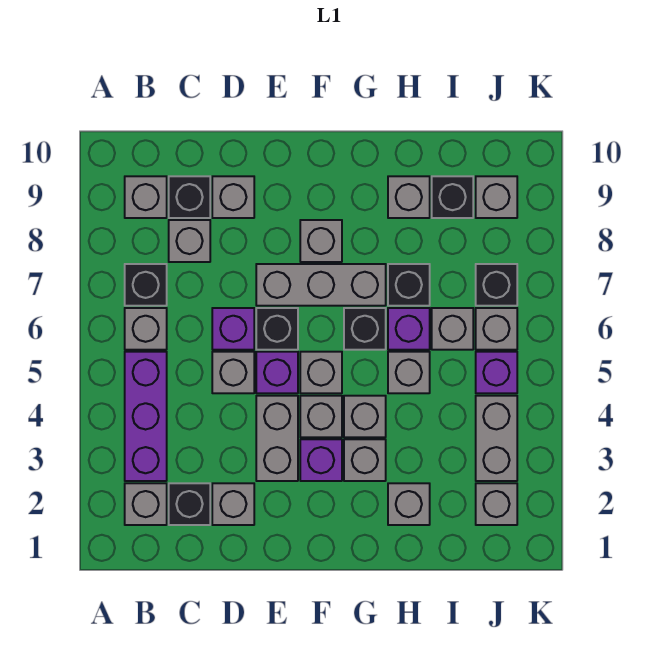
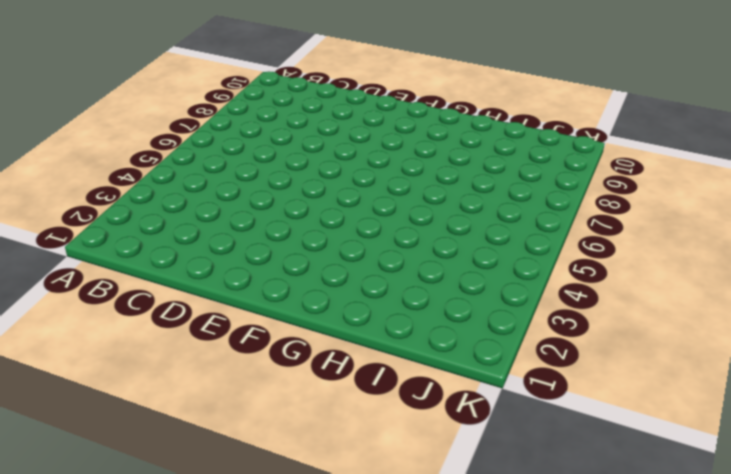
none -> grey 1x1 brick [125,483,167,525]
none -> purple 1x3 brick [125,352,167,481]
none -> grey 1x1 brick [125,308,167,350]
none -> black 1x1 brick [125,264,167,306]

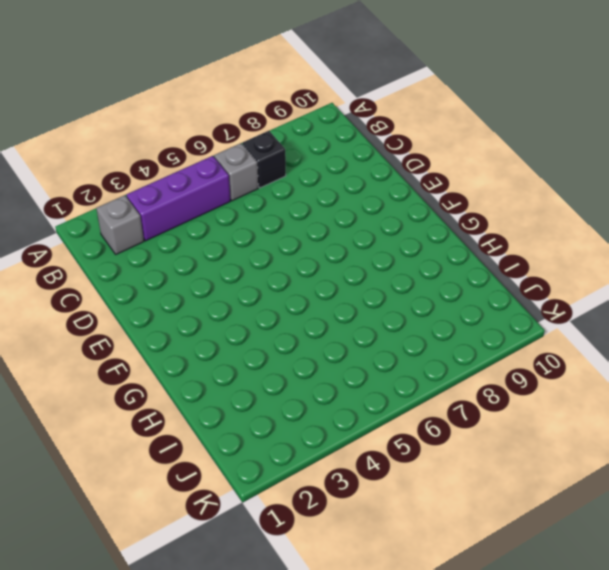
none -> grey 1x1 brick [125,176,167,218]
none -> black 1x1 brick [169,483,210,525]
none -> grey 1x1 brick [169,220,210,262]
none -> black 1x1 brick [169,176,210,218]

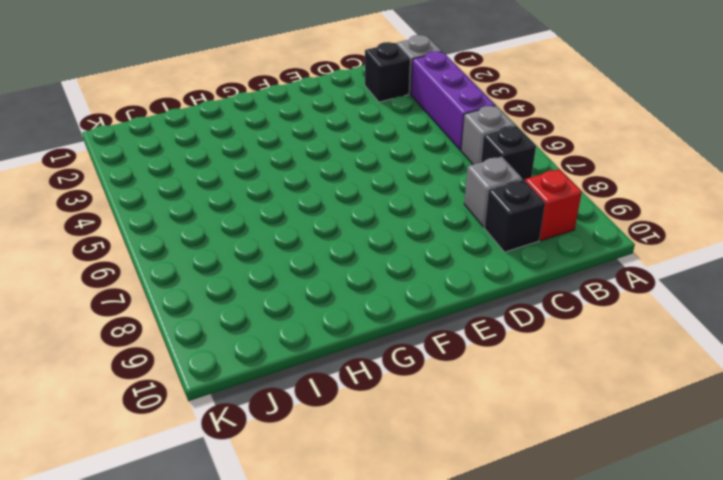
red 1x1 brick [525,169,582,241] -> grey 1x1 brick [125,176,167,218]
none -> grey 1x1 brick [212,483,254,525]
none -> grey 1x1 brick [212,352,254,393]
none -> purple 1x1 brick [212,308,254,350]
none -> grey 1x1 brick [212,176,254,218]

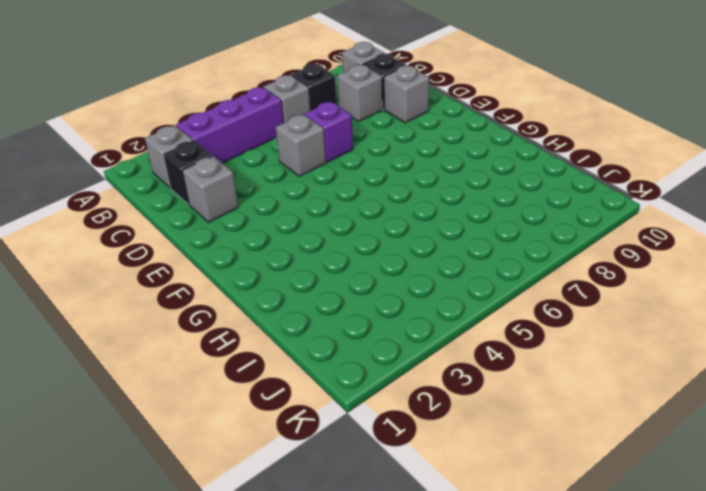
none -> grey 1x2 brick [256,396,298,481]
none -> purple 1x1 brick [256,352,298,393]
none -> black 1x1 brick [256,308,298,350]
none -> grey 1x3 brick [256,264,386,306]

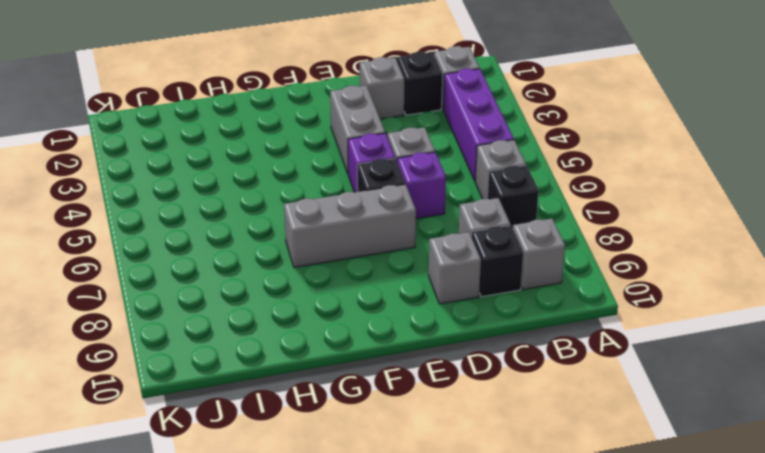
none -> purple 1x1 brick [300,439,342,481]
none -> grey 1x1 brick [300,396,342,437]
none -> grey 1x1 brick [300,352,342,393]
none -> grey 1x1 brick [300,220,342,262]

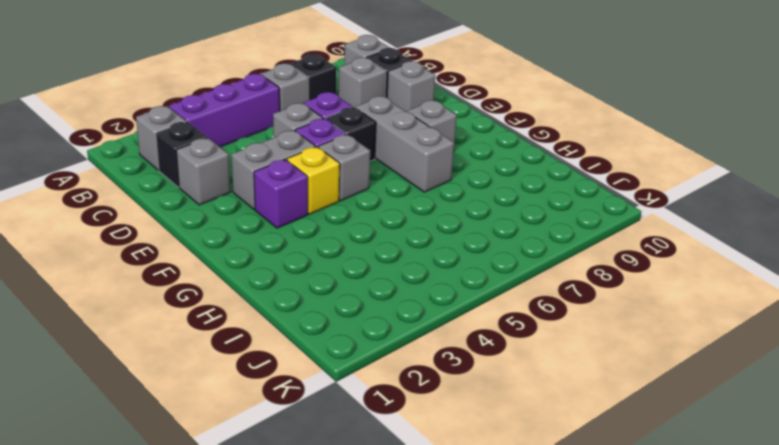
yellow 1x1 brick [287,147,340,214] -> grey 1x1 brick [300,396,342,437]
none -> grey 1x1 brick [344,439,386,481]
none -> grey 1x1 brick [344,396,386,437]
none -> black 1x1 brick [344,308,386,350]
none -> grey 1x1 brick [388,483,430,525]

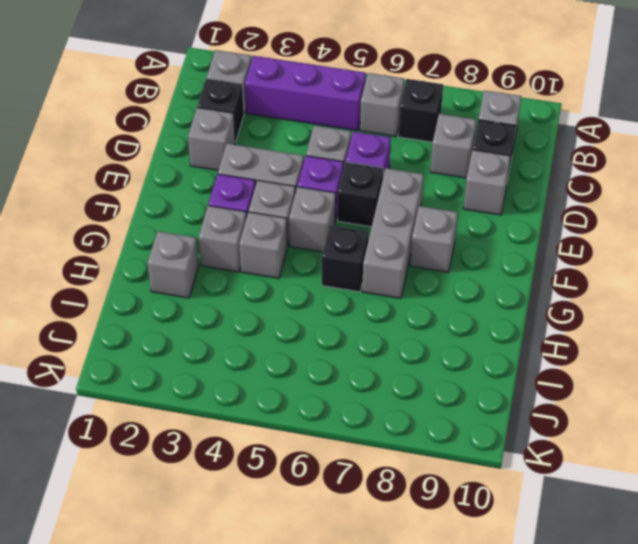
none -> grey 1x1 brick [388,352,430,393]
none -> purple 1x1 brick [388,308,430,350]
none -> black 1x1 brick [388,264,430,306]
none -> grey 1x1 brick [388,176,430,218]

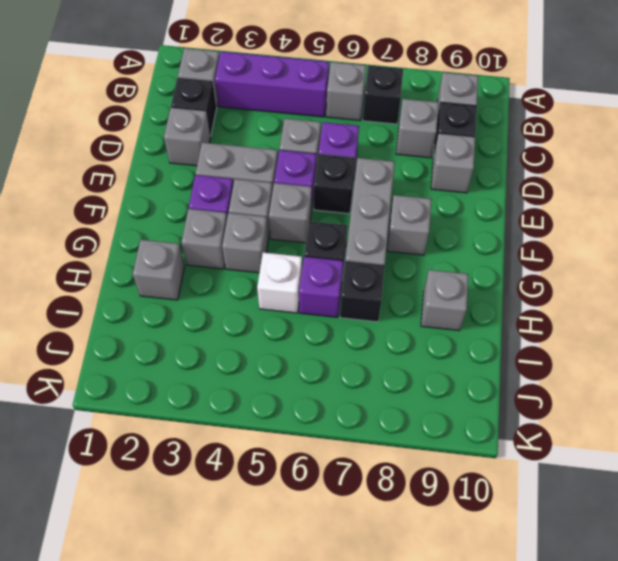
white 1x1 brick [257,252,302,313] -> grey 1x1 brick [388,352,430,393]
none -> grey 1x1 brick [432,308,473,350]
none -> black 1x1 brick [432,176,473,218]
none -> grey 1x1 brick [476,483,517,525]
none -> grey 1x2 brick [476,396,517,481]

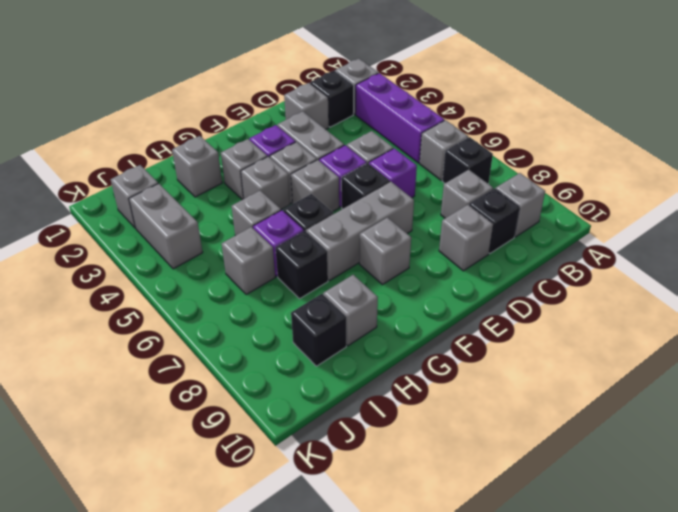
none -> purple 1x1 brick [476,352,517,393]
none -> grey 1x1 brick [476,308,517,350]
none -> black 1x1 brick [476,264,517,306]
none -> grey 1x1 brick [476,176,517,218]

